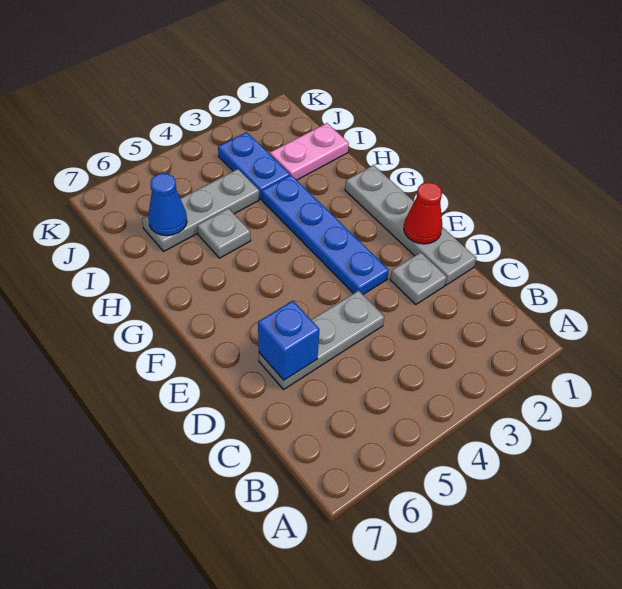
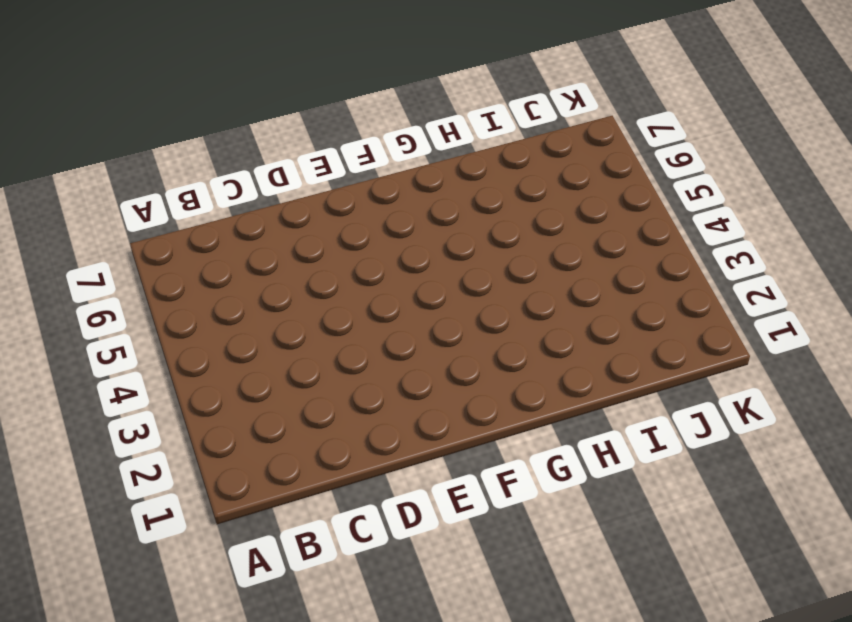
none -> grey 1x4 plate [345,165,476,285]
none -> grey 1x1 plate [390,252,447,305]

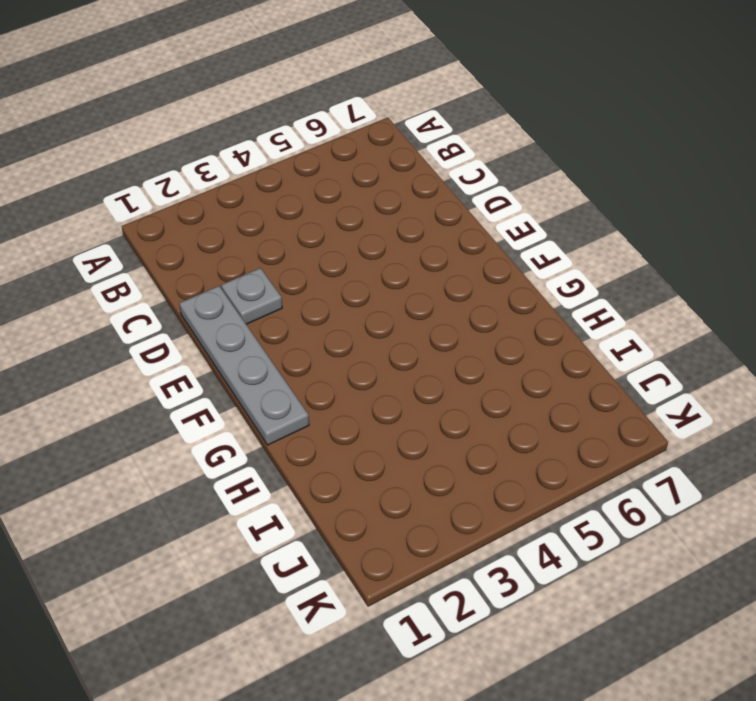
none -> grey 1x3 plate [259,291,384,389]
none -> blue 1x4 plate [262,175,389,294]

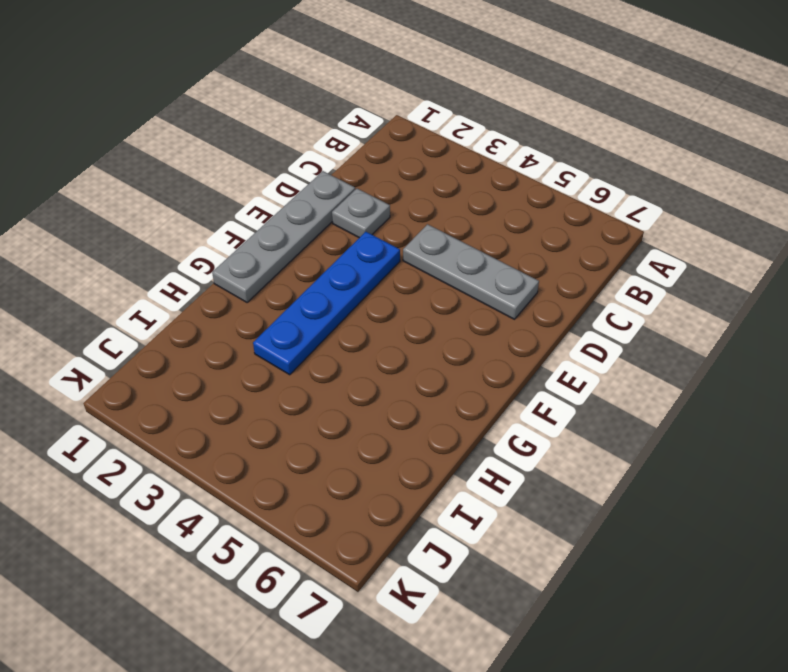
none -> grey 1x1 plate [197,208,251,258]
none -> pink 1x2 plate [270,123,349,180]

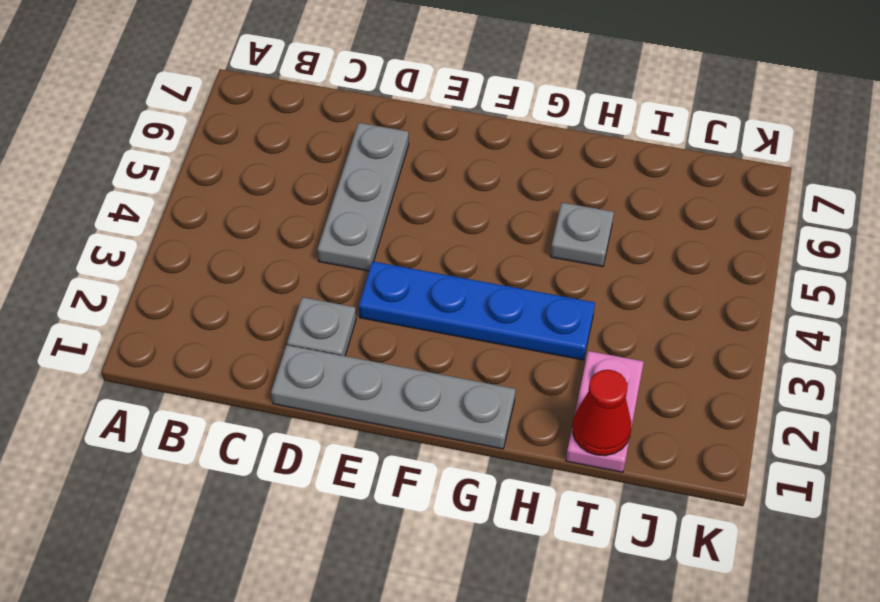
red 1x1 cone [573,370,631,456] -> red 1x1 cone moved to [404,182,442,244]
none -> blue 1x2 plate [218,132,290,199]
none -> grey 1x3 plate [142,169,259,251]

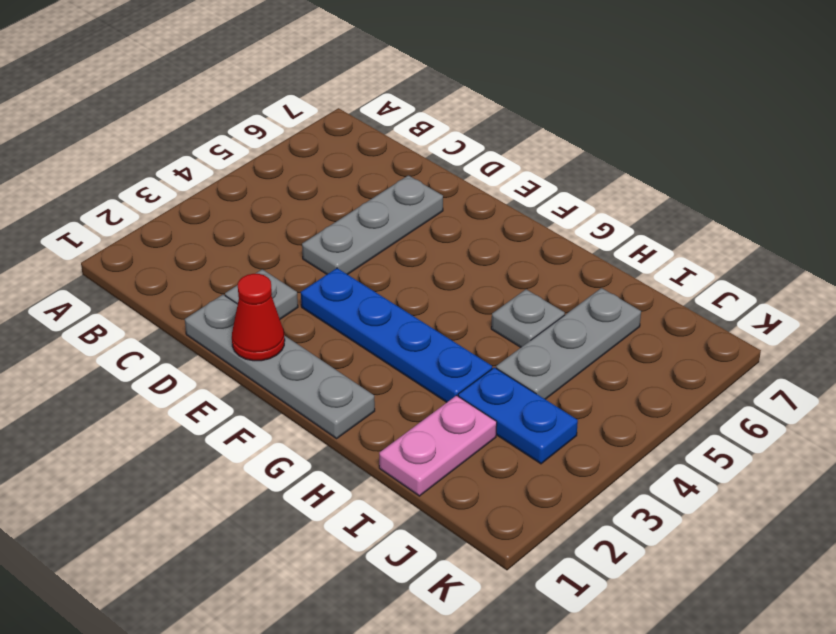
none -> blue 1x1 brick [258,301,320,380]
none -> blue 1x1 cone [148,173,187,236]

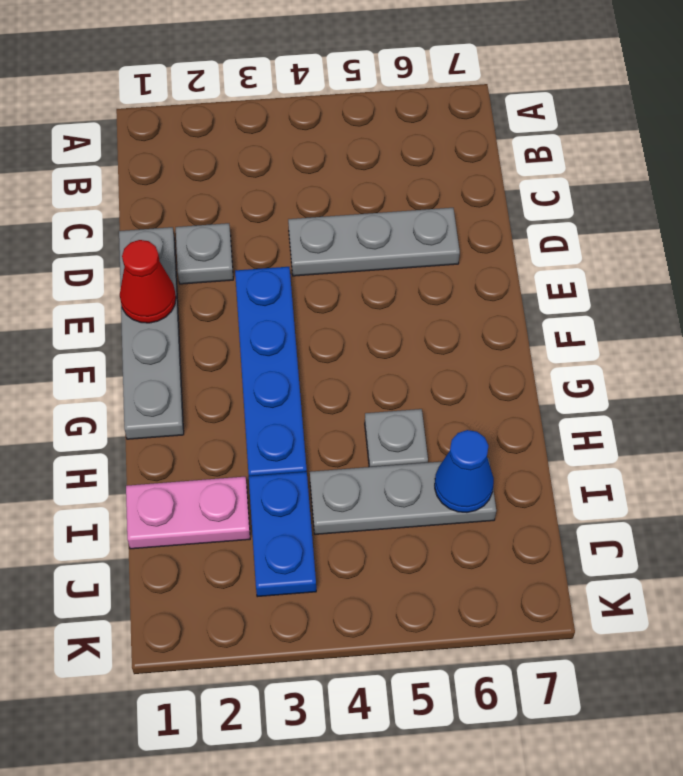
none -> blue 1x1 brick [258,301,320,380]

